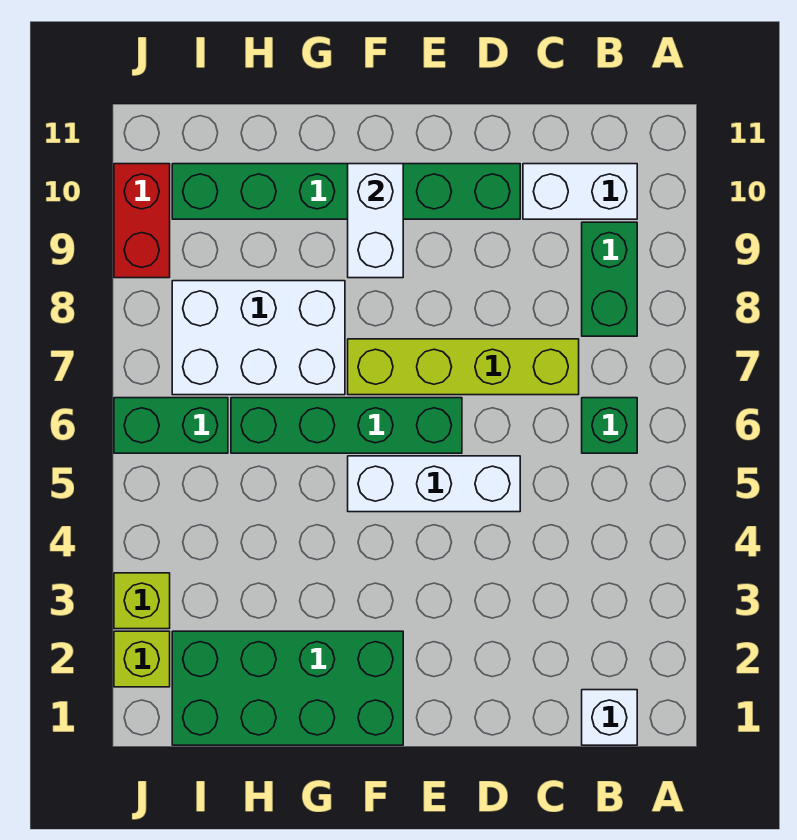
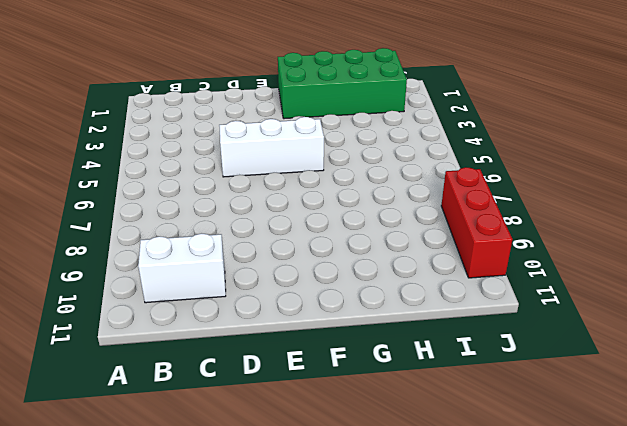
red 1x3 brick [441,167,513,278] -> red 1x2 brick [114,164,170,278]
none -> white 1x1 brick [582,690,637,745]
none -> green 1x1 brick [582,398,637,453]
none -> green 1x2 brick [582,222,637,336]

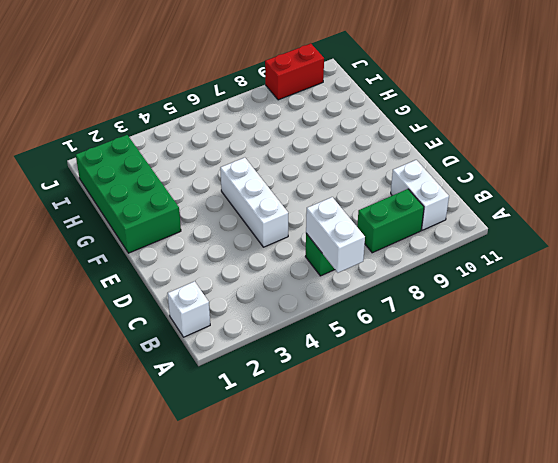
white 1x2 brick [306,197,365,273] -> white 1x2 brick turned to [348,164,403,278]
none -> lime 1x4 brick [348,339,579,395]
none -> green 1x6 brick [172,164,520,219]
none -> green 1x4 brick [231,398,462,453]

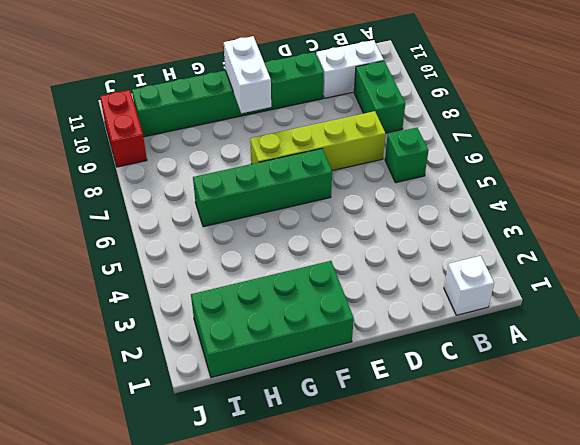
none -> white 1x3 brick [348,456,520,512]
none -> white 2x3 brick [172,281,345,395]
none -> green 1x2 brick [114,398,228,453]

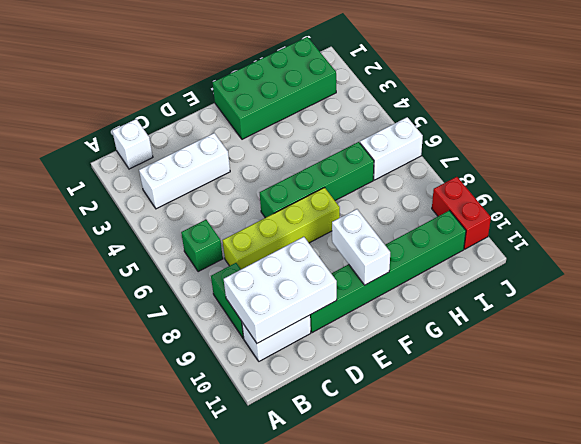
white 1x3 brick [139,133,230,209] -> white 1x3 brick moved to [348,456,520,512]
white 2x3 brick [224,237,337,343] -> white 2x3 brick moved to [172,281,345,395]
white 1x2 brick [360,117,423,180] -> green 1x2 brick [114,398,228,453]
none -> lime 1x1 brick [114,631,170,687]
none -> lime 1x1 brick [114,573,170,629]

